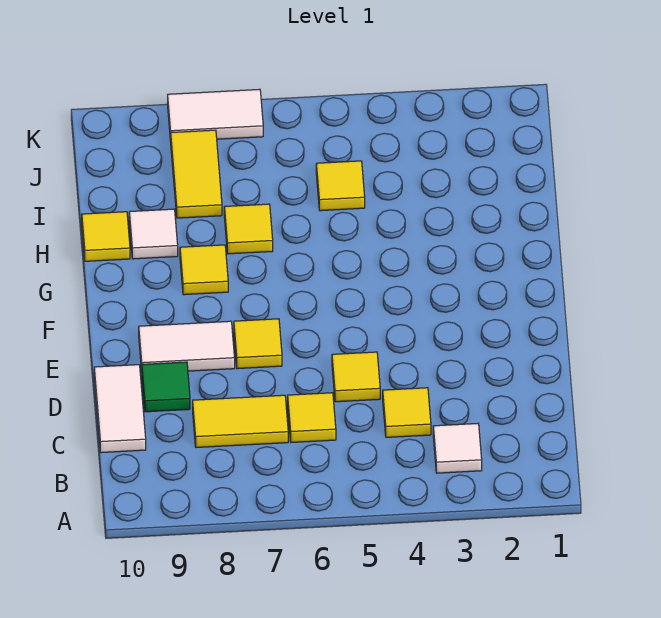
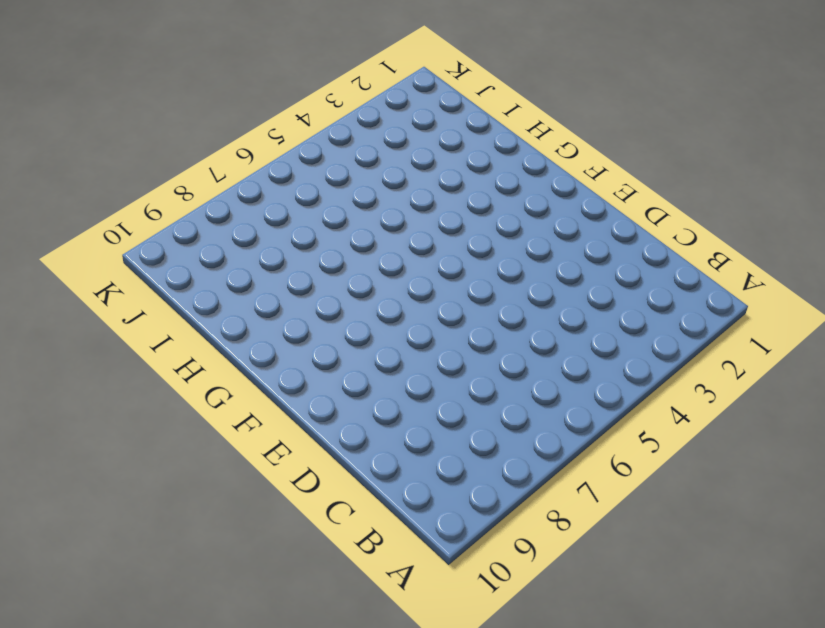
none -> white 1x1 tile [433,424,482,473]
none -> yellow 1x1 tile [383,388,431,437]
none -> yellow 1x1 tile [288,393,336,442]

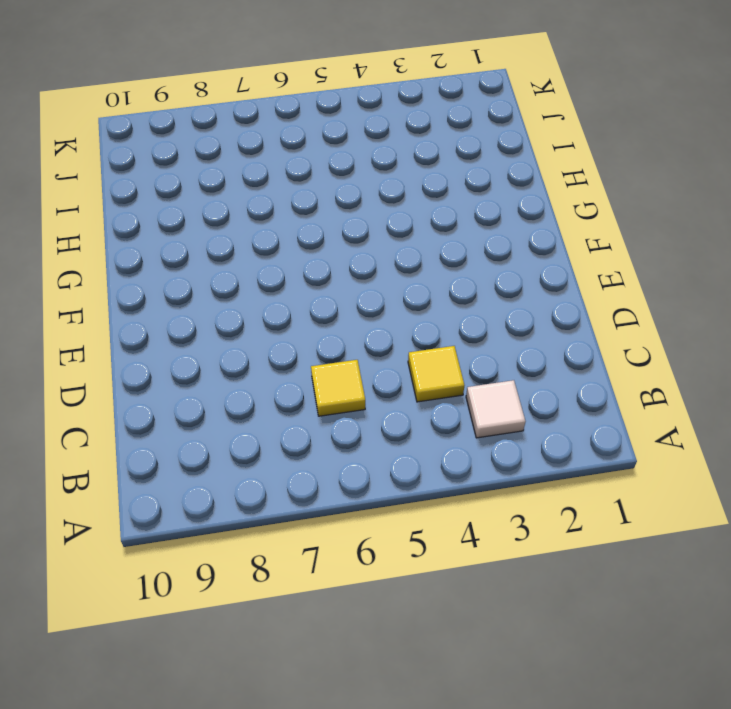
none -> yellow 1x2 tile [193,395,288,447]
none -> white 1x2 tile [94,365,146,453]
none -> yellow 1x1 tile [332,352,380,402]

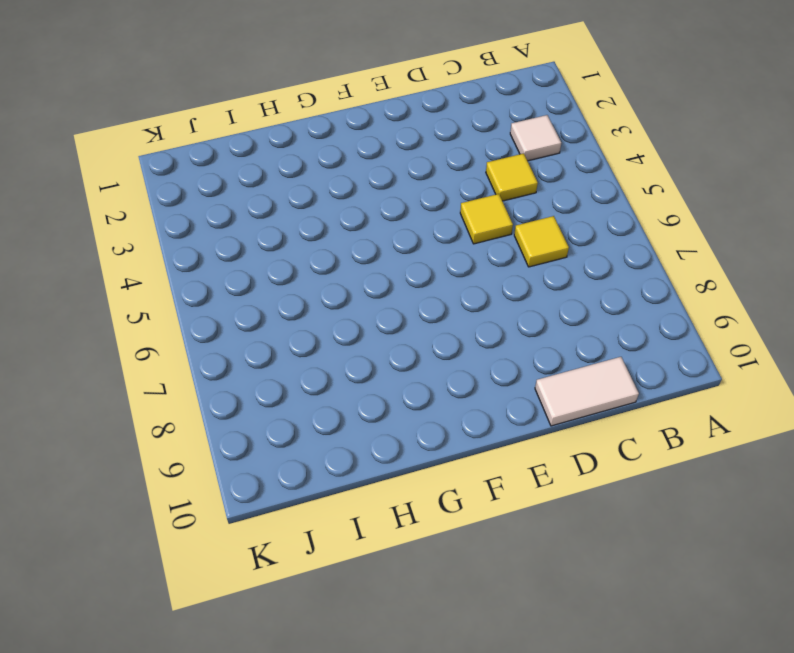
none -> yellow 1x2 tile [193,395,288,447]
none -> green 1x1 tile [142,362,190,412]
none -> yellow 1x1 tile [234,319,282,369]

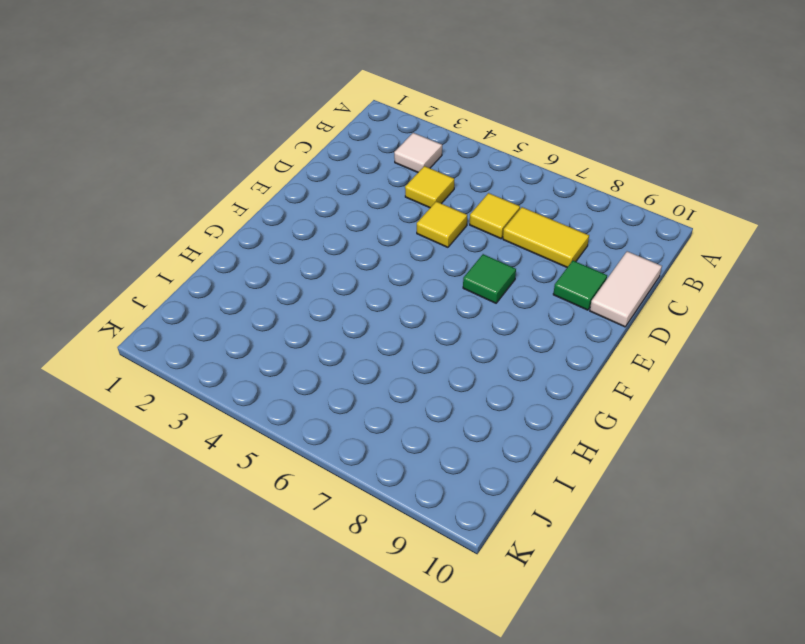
green 1x1 tile [463,254,516,303] -> yellow 1x1 tile [234,319,282,369]
none -> white 1x2 tile [139,321,235,371]
none -> yellow 1x1 tile [180,245,228,295]
none -> yellow 1x1 tile [224,204,273,254]

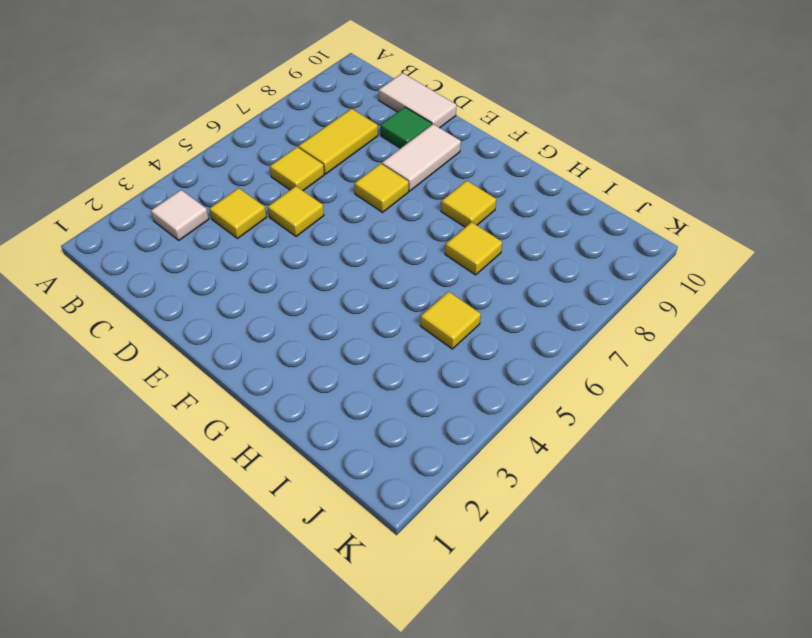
none -> white 1x1 tile [129,209,178,259]
none -> yellow 1x1 tile [82,212,130,261]
none -> yellow 1x2 tile [171,130,222,218]

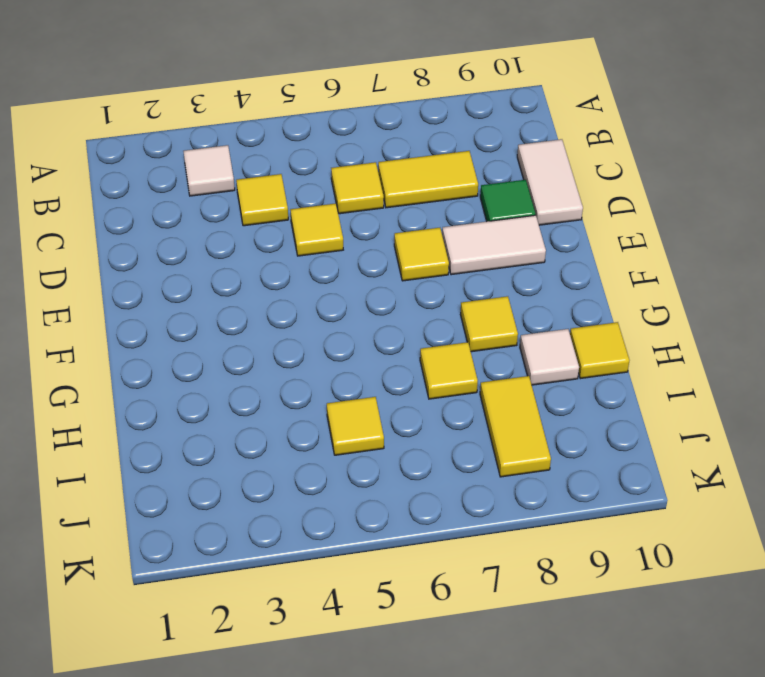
none -> white 1x2 tile [168,89,263,141]

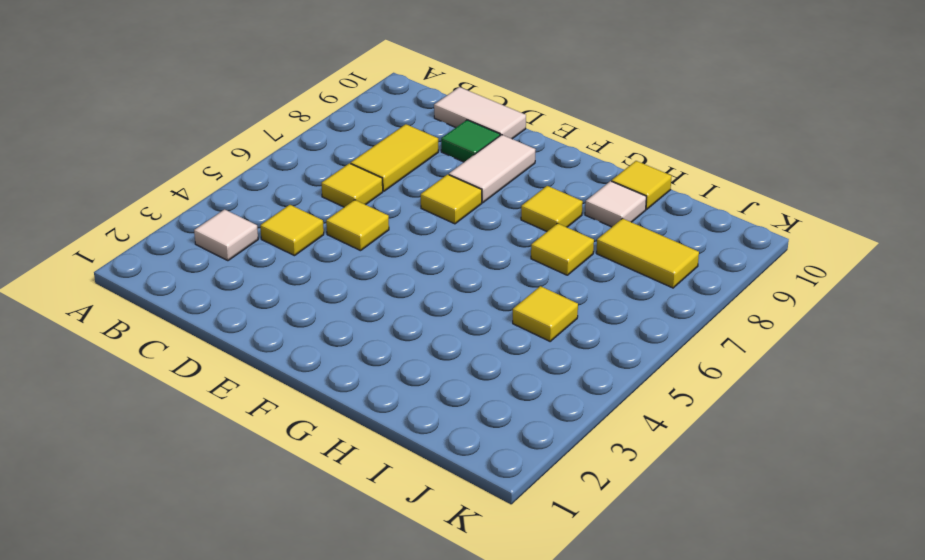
none -> white 1x2 tile [168,89,263,141]

